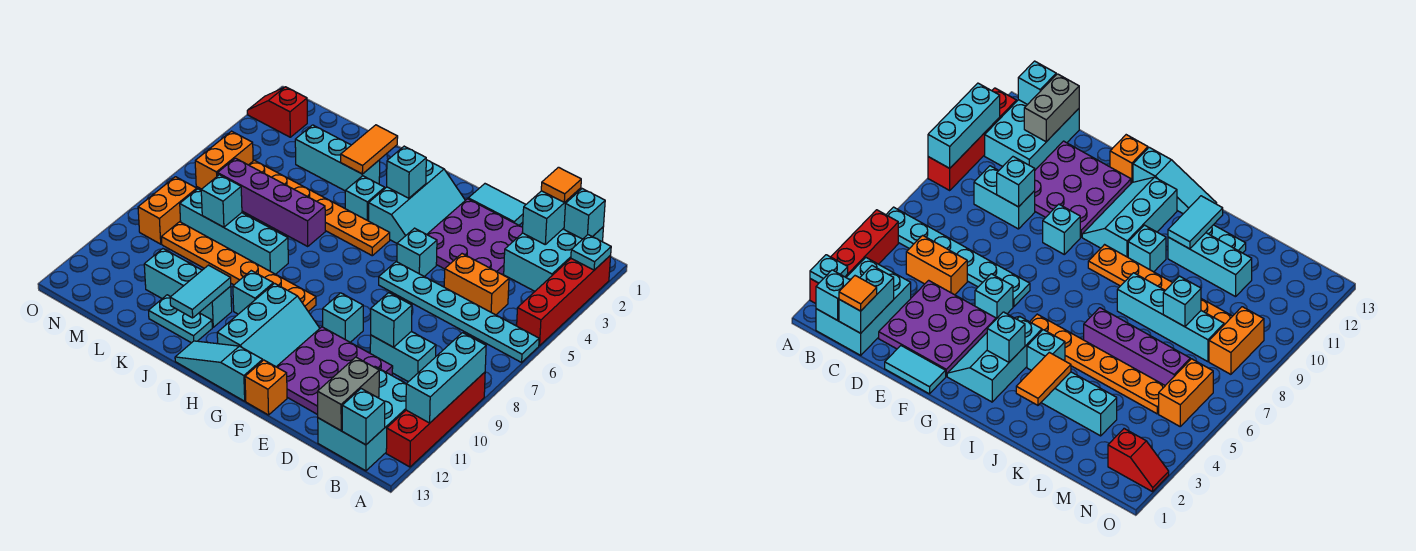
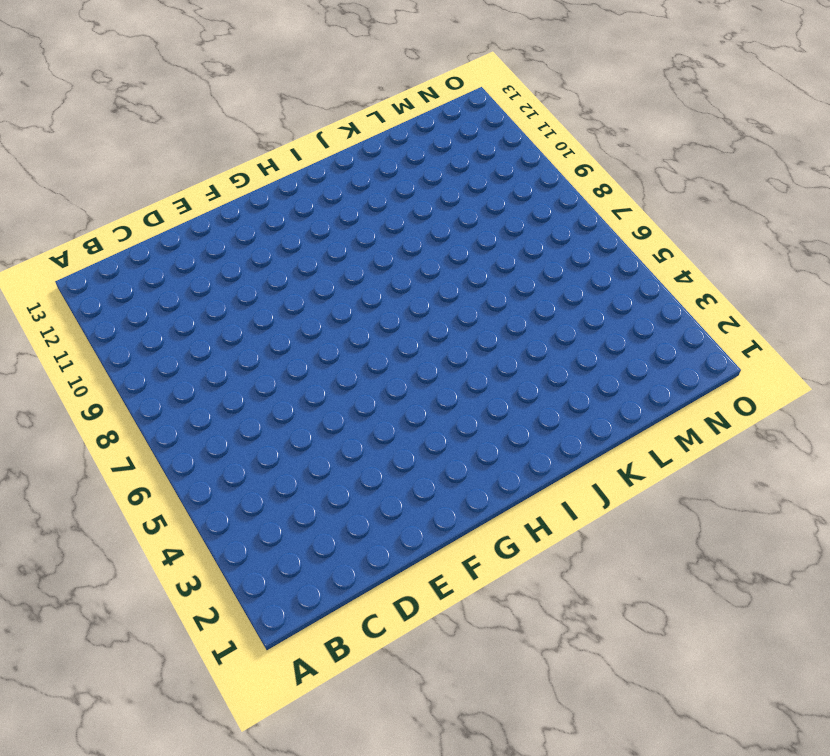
none -> red 1x4 brick [517,255,611,346]
none -> cyan 1x6 plate [379,262,539,362]
none -> red 1x4 brick [386,372,485,467]
none -> cyan 2x3 brick [504,227,603,291]

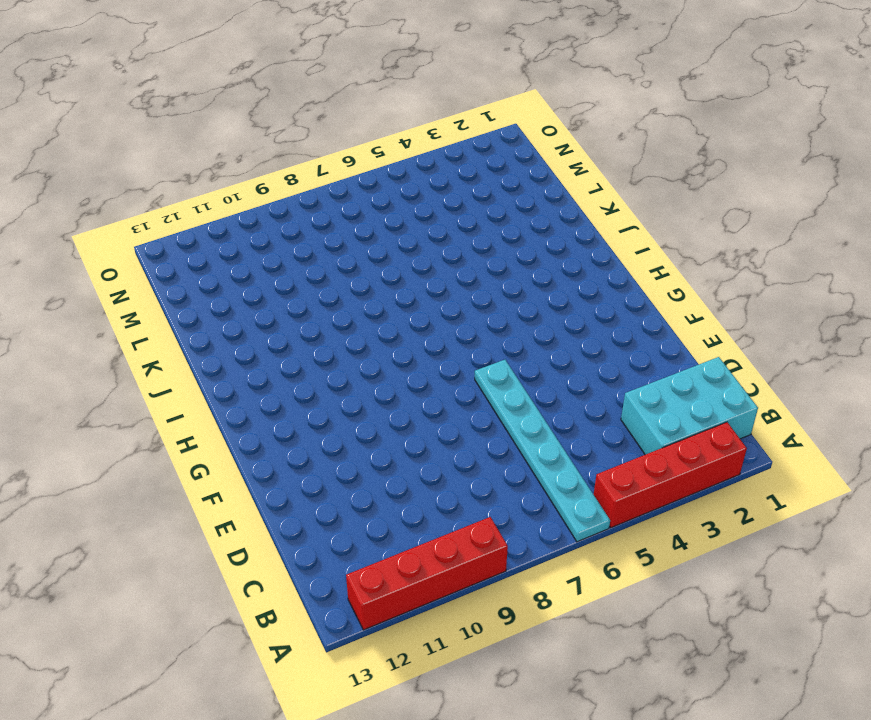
none -> cyan 2x3 brick [318,367,406,471]
none -> orange 1x2 brick [444,254,509,315]
none -> cyan 1x2 brick [370,332,436,382]
none -> purple 3x3 plate [427,199,523,274]

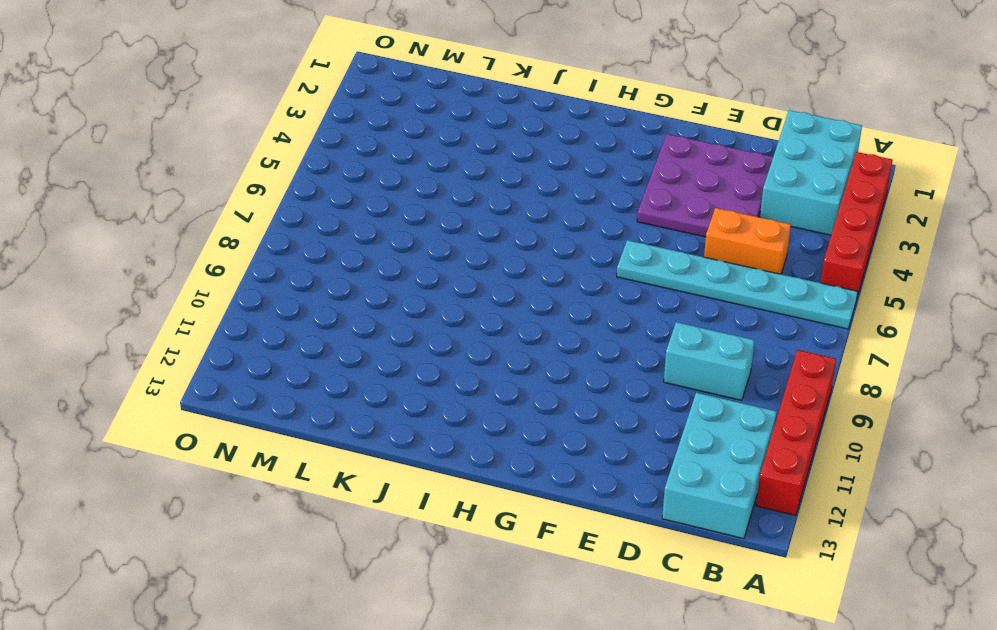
none -> purple 3x3 plate [277,327,393,415]
none -> cyan 1x2 tile [468,184,526,225]
none -> cyan 1x1 brick [397,228,437,276]
none -> cyan 1x1 brick [323,293,363,342]

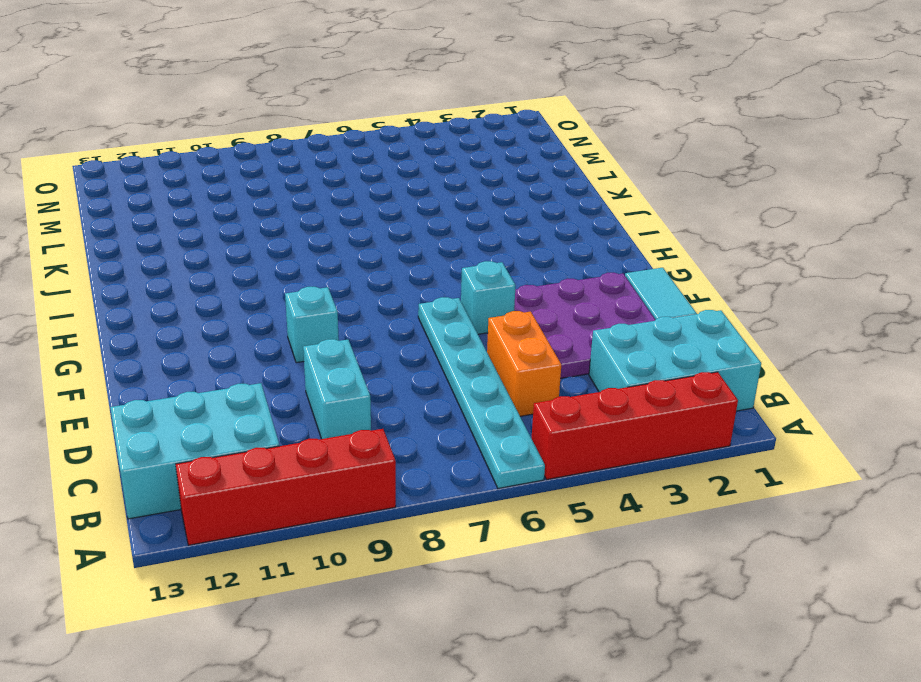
none -> purple 3x3 plate [277,327,393,415]
none -> orange 1x1 brick [245,360,287,415]
none -> cyan 2x3 slope [369,160,465,243]
none -> cyan 2x3 slope [217,283,320,367]

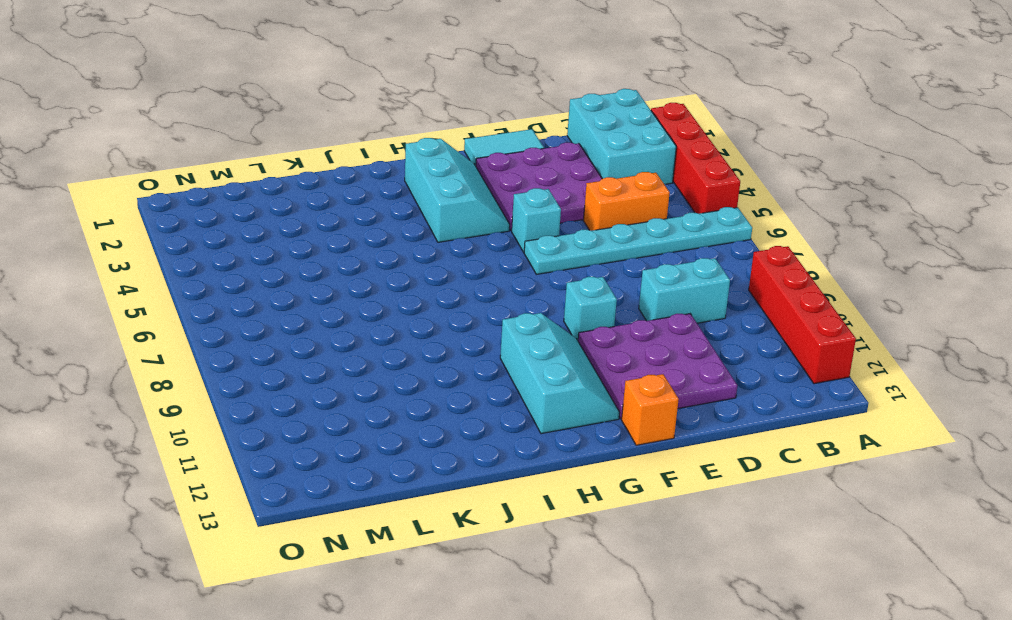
none -> cyan 2x3 brick [318,367,406,471]
none -> cyan 1x3 slope [175,341,263,401]
none -> orange 1x6 plate [249,160,390,256]
none -> orange 1x6 plate [161,222,316,312]

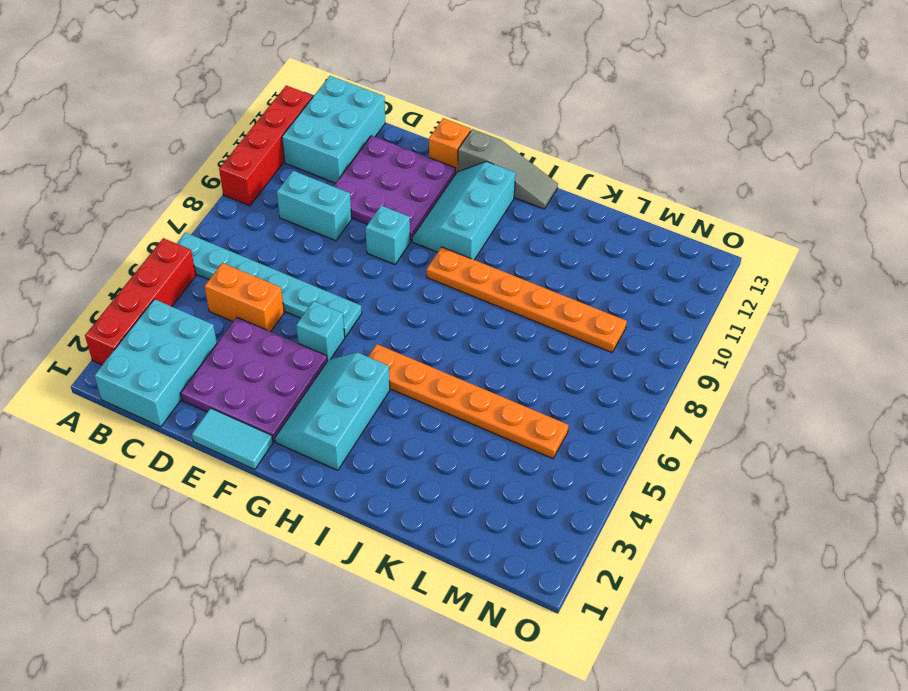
grey 1x3 slope [458,129,558,209] -> cyan 1x3 slope [175,341,263,401]
none -> cyan 1x1 brick [345,176,385,221]
none -> cyan 1x1 brick [233,271,273,314]
none -> cyan 1x3 brick [295,125,380,191]
none -> purple 1x4 brick [218,158,325,247]

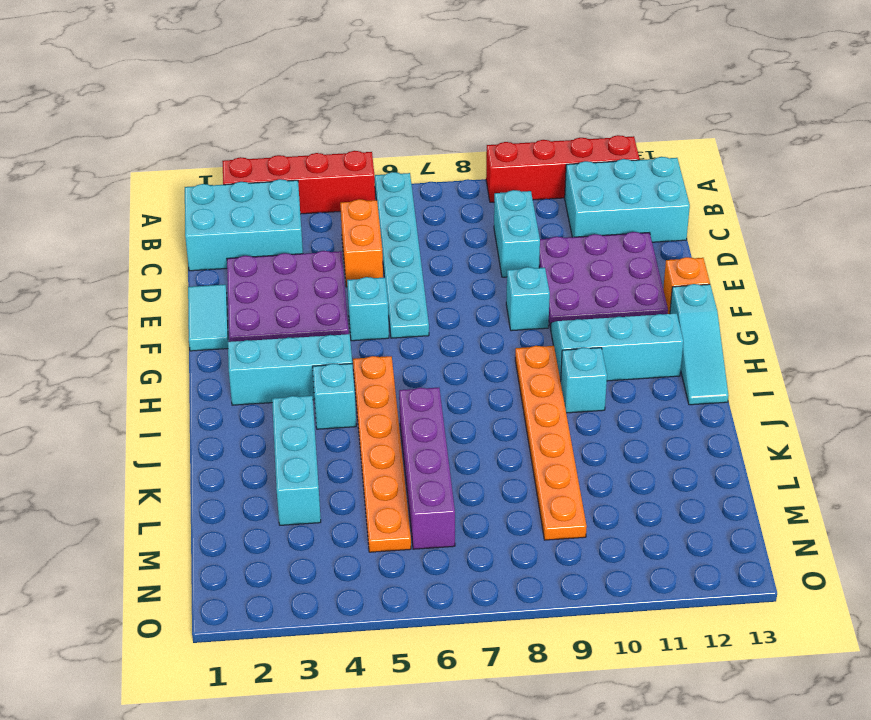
none -> cyan 1x4 brick [180,189,288,274]
none -> cyan 1x3 brick [144,249,232,327]
none -> cyan 1x2 plate [149,295,212,343]
none -> red 1x2 slope [247,87,307,137]

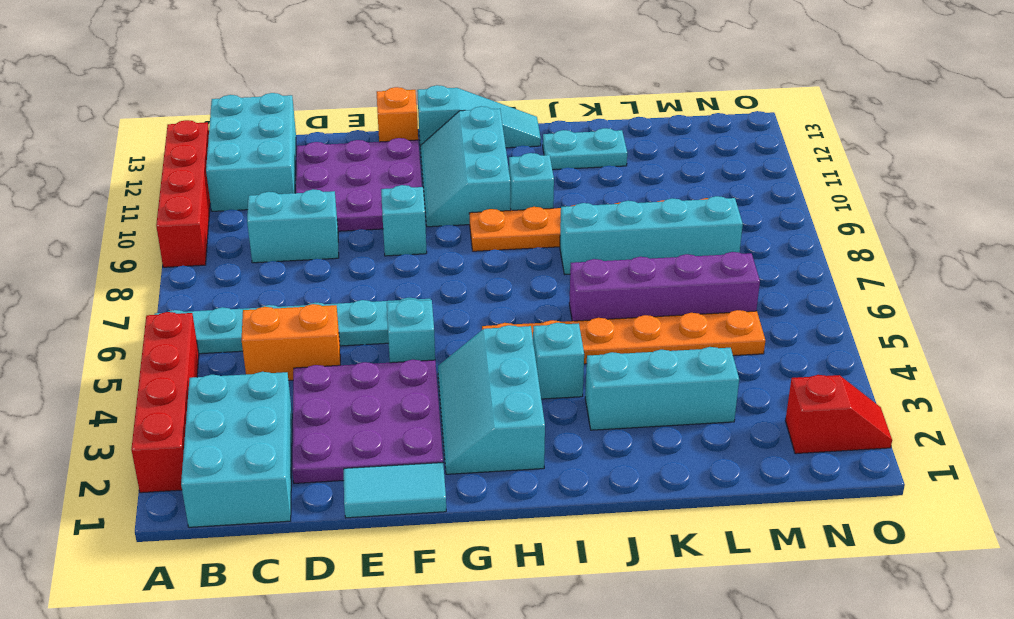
none -> cyan 1x3 brick [144,249,232,327]
none -> orange 1x2 brick [195,131,253,189]
none -> orange 1x2 brick [138,177,197,244]
none -> cyan 1x1 plate [571,235,611,270]

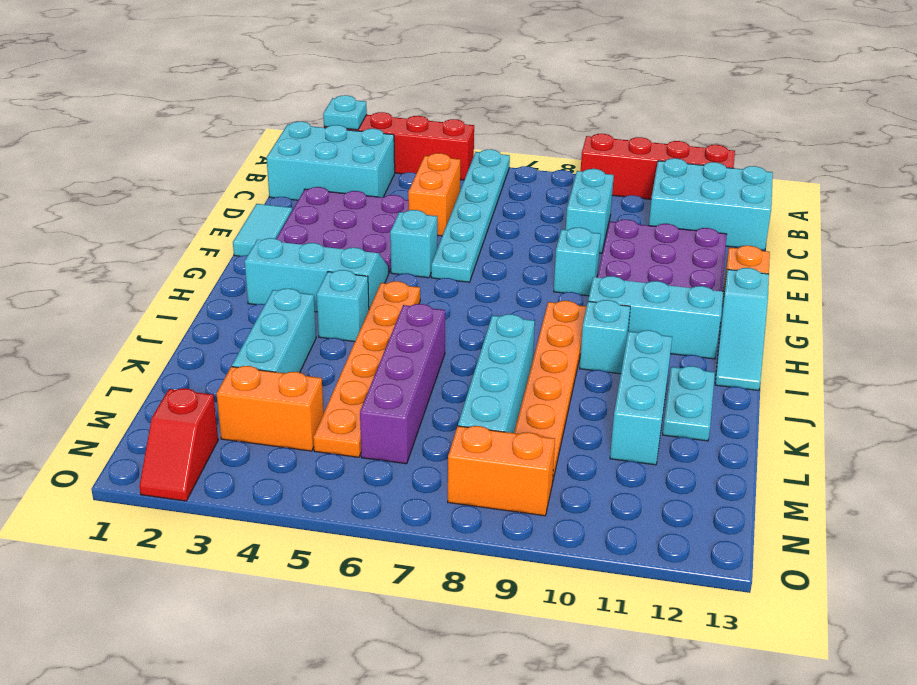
orange 1x2 brick [217,366,324,451] -> orange 1x2 brick moved to [195,131,253,189]
none -> cyan 1x3 brick [406,333,486,423]
none -> cyan 1x1 brick [564,189,605,239]
none -> cyan 1x1 brick [342,389,385,445]
none -> cyan 1x2 brick [522,188,581,244]

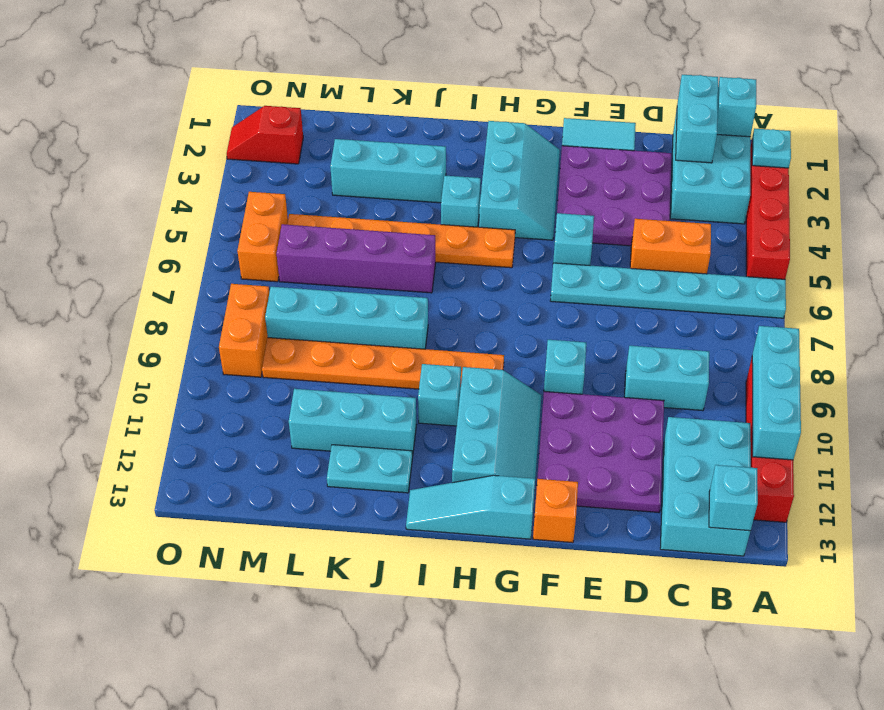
none -> grey 1x2 brick [318,357,379,431]
none -> cyan 1x1 brick [371,293,412,347]
none -> cyan 1x1 brick [387,146,426,198]
none -> orange 1x2 tile [341,125,398,174]

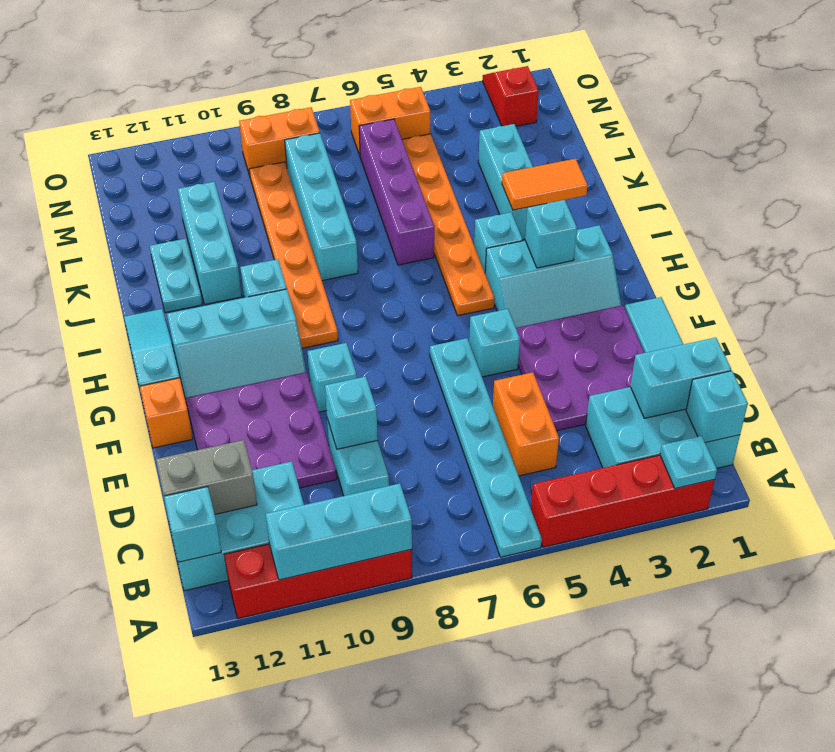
none -> cyan 1x2 tile [170,265,231,318]
none -> cyan 1x1 brick [201,175,242,227]
none -> orange 1x1 tile [541,167,581,202]

